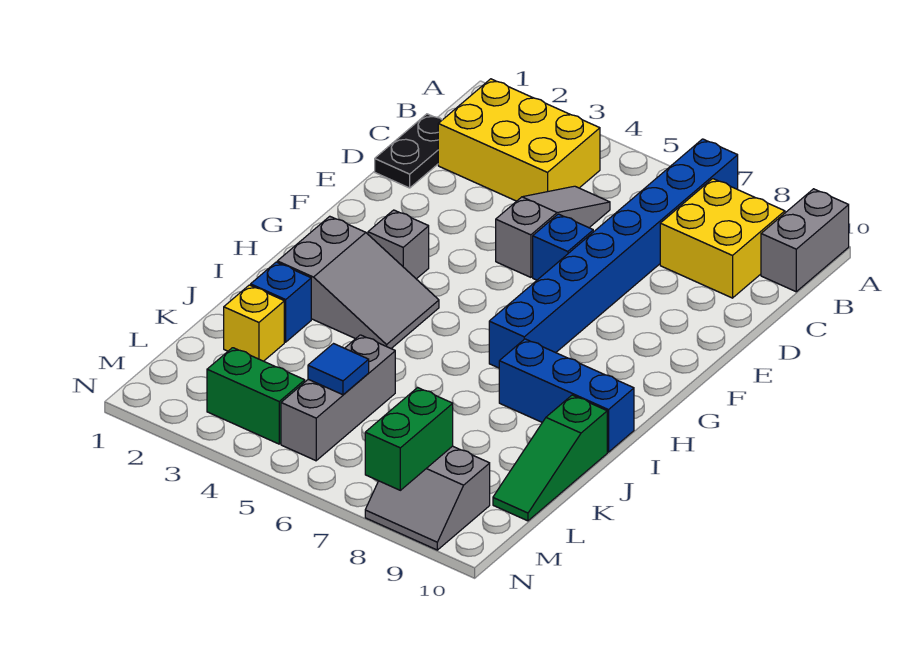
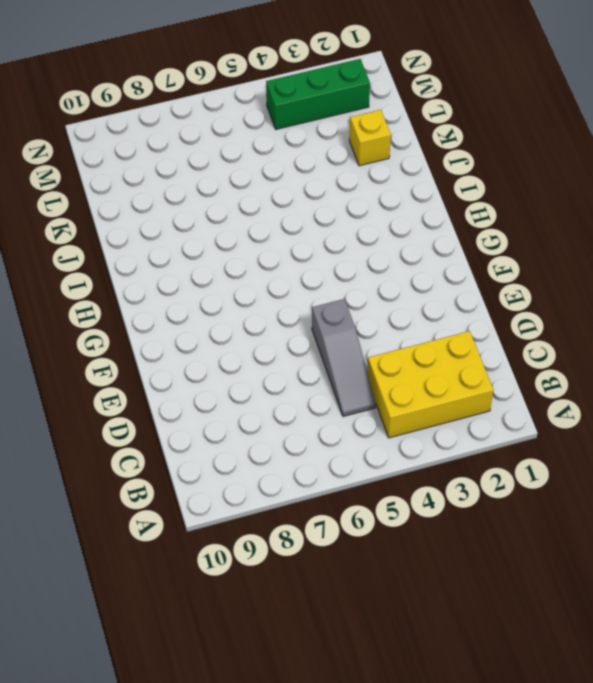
green 1x3 brick [266,59,370,129] -> green 1x2 brick [207,348,305,444]
none -> blue 1x8 brick [489,139,738,368]
none -> grey 1x2 brick [761,189,849,292]
none -> yellow 2x2 brick [660,179,785,298]

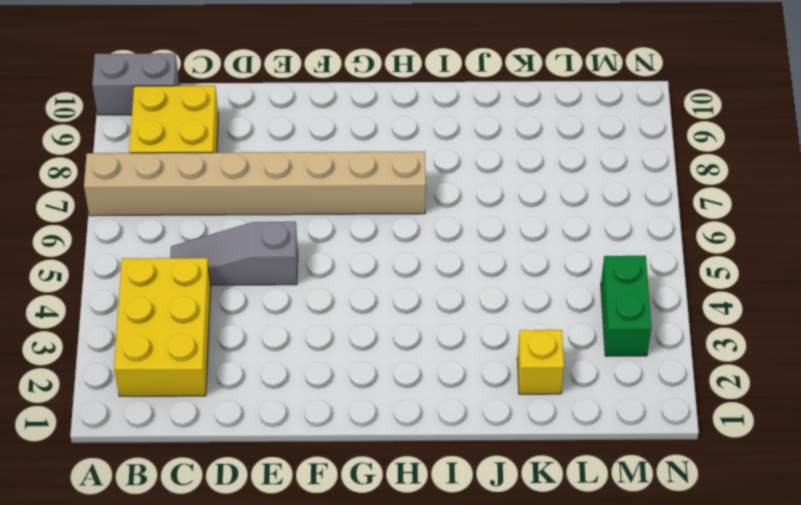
tan 1x8 brick [84,151,426,216] -> blue 1x8 brick [489,139,738,368]
none -> black 1x2 plate [375,114,442,188]
none -> blue 1x1 brick [533,214,593,280]
none -> grey 1x1 brick [368,210,429,279]

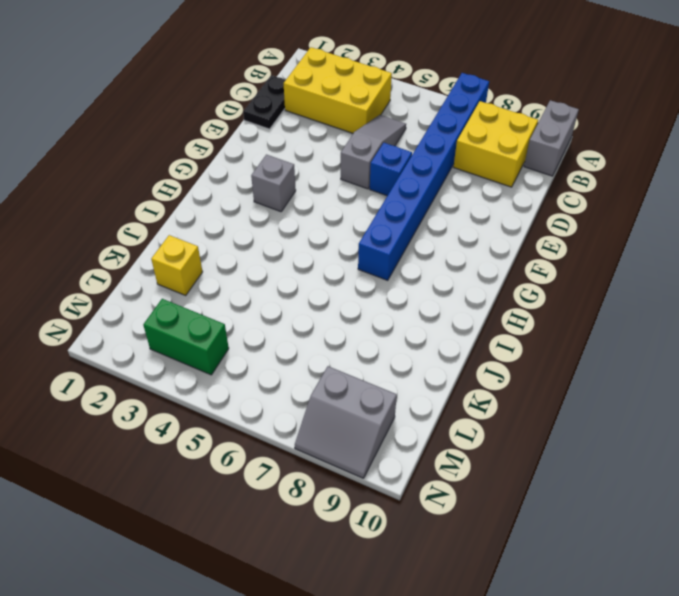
none -> grey 2x3 slope [277,216,439,348]
none -> blue 1x3 brick [499,339,634,452]
none -> blue 1x1 brick [251,262,311,342]

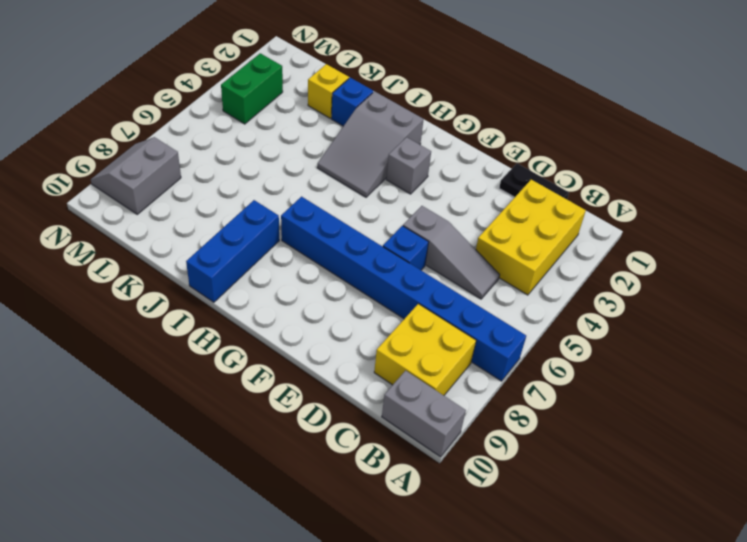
none -> green 1x3 slope [493,395,607,521]
none -> grey 1x3 brick [281,335,395,461]
none -> blue 1x1 tile [308,344,369,395]

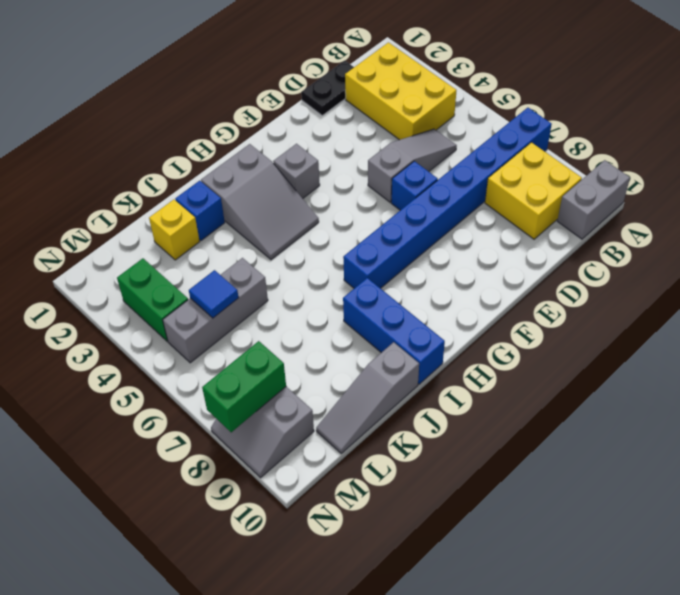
grey 1x3 slope [316,342,419,453] -> green 1x3 slope [493,395,607,521]

